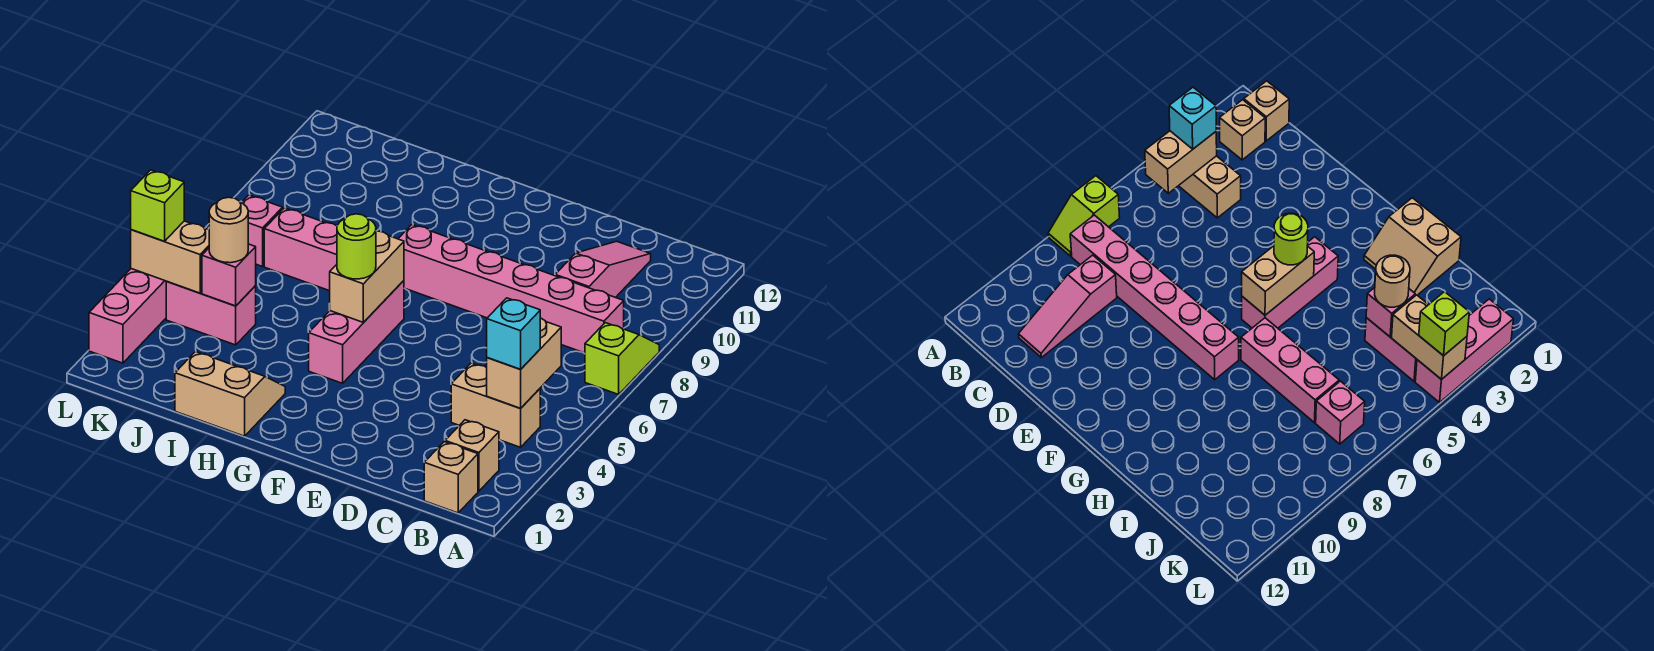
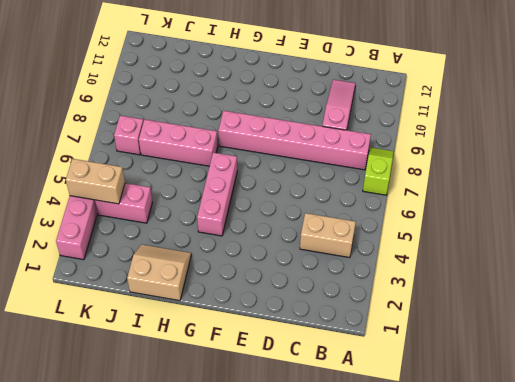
none -> tan 1x1 brick [424,442,478,513]
none -> tan 1x1 brick [445,420,499,491]
none -> tan 1x2 brick [487,318,561,408]

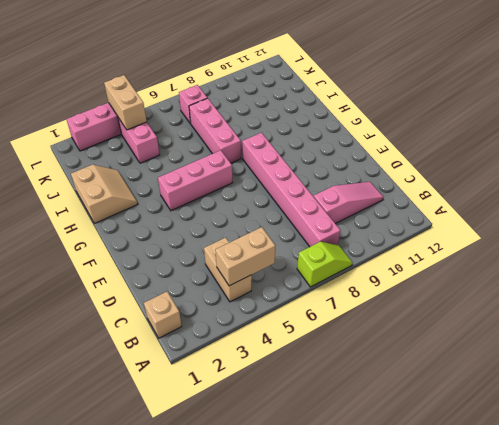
none -> tan 1x1 brick [445,420,499,491]
none -> tan 1x2 brick [329,231,404,323]
none -> pink 1x1 brick [202,244,256,306]

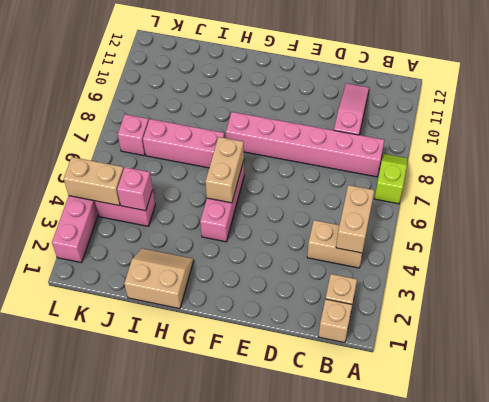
none -> cyan 1x1 brick [487,298,540,369]
none -> lime 1x1 round brick [337,214,376,279]
none -> tan 1x1 round brick [209,197,248,263]

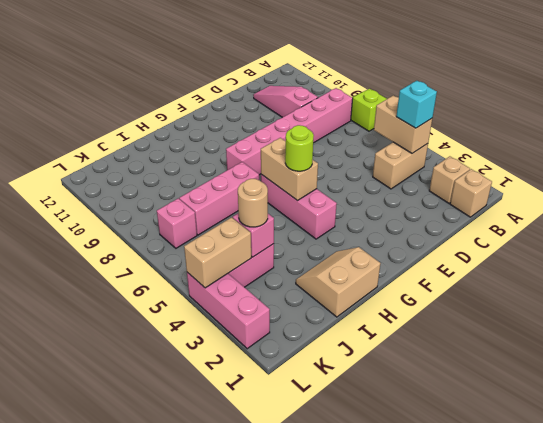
none -> lime 1x1 brick [131,170,184,241]

